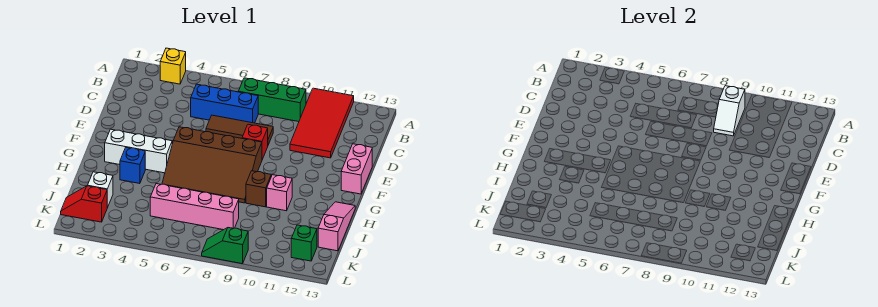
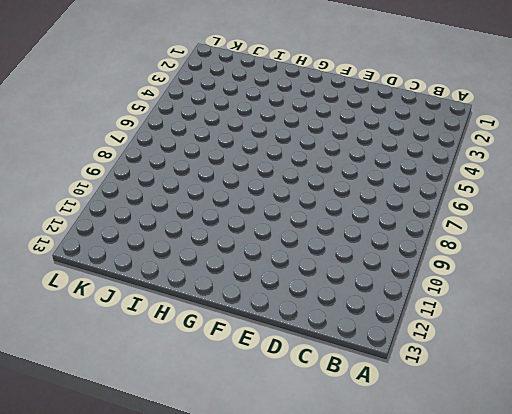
none -> yellow 1x1 brick [160,48,186,84]
none -> red 2x4 tile [290,88,354,158]
none -> green 1x3 brick [238,78,306,122]

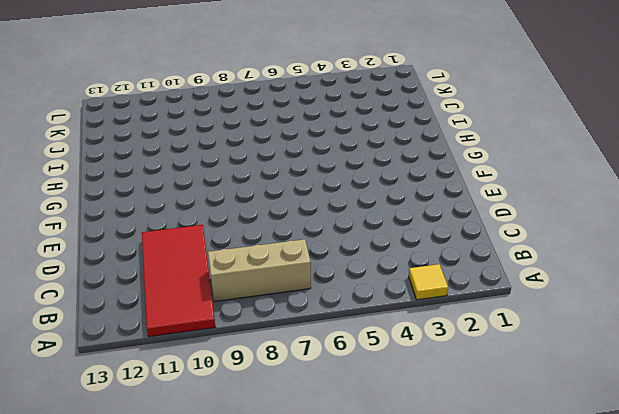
yellow 1x1 tile [409,264,448,300] -> yellow 1x1 brick [160,48,186,84]
tan 1x3 brick [208,239,311,302] -> green 1x3 brick [238,78,306,122]
none -> blue 1x3 brick [191,84,258,123]
none -> brown 1x3 tile [206,115,273,145]
none -> red 1x1 brick [242,124,268,160]

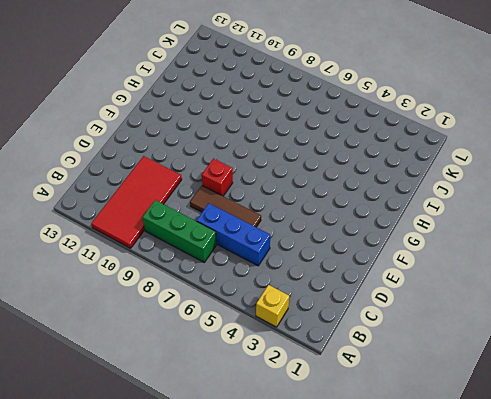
none -> pink 1x2 brick [341,144,372,194]
none -> brown 3x4 slope [162,127,262,203]
none -> white 1x3 brick [105,129,172,173]

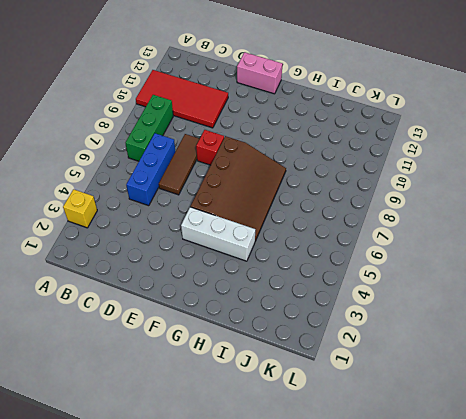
white 1x3 brick [181,207,255,261] -> white 1x3 brick turned to [105,129,172,173]
none -> blue 1x1 brick [120,148,145,184]
none -> brown 1x1 brick [246,171,271,207]
none -> pink 1x1 brick [267,175,292,211]

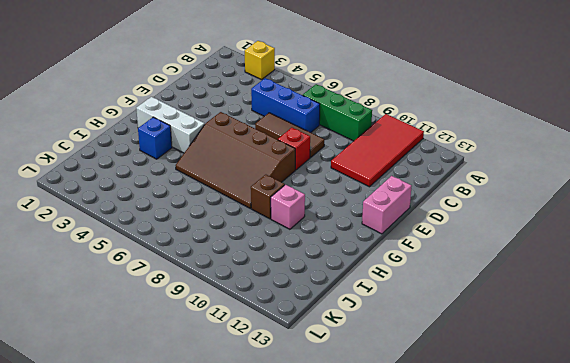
none -> pink 1x3 slope [318,202,355,251]
none -> white 1x1 brick [88,172,113,208]
none -> pink 1x4 brick [150,184,239,230]

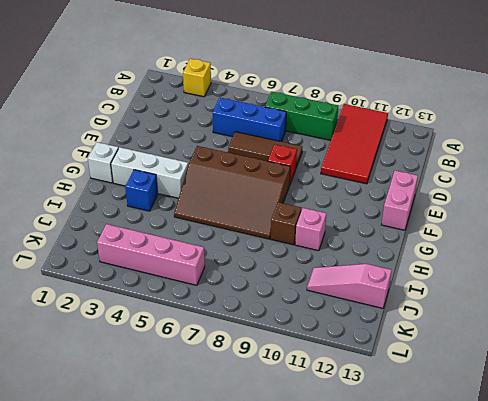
white 1x1 brick [88,142,118,183] -> white 1x1 brick moved to [88,172,113,208]
pink 1x3 slope [307,264,392,308] -> pink 1x3 slope turned to [318,202,355,251]
pink 1x4 brick [97,224,205,285] -> pink 1x4 brick moved to [150,184,239,230]
none -> red 1x2 slope [61,186,107,222]
none -> green 1x1 brick [291,225,317,261]
none -> green 1x2 slope [202,228,248,264]

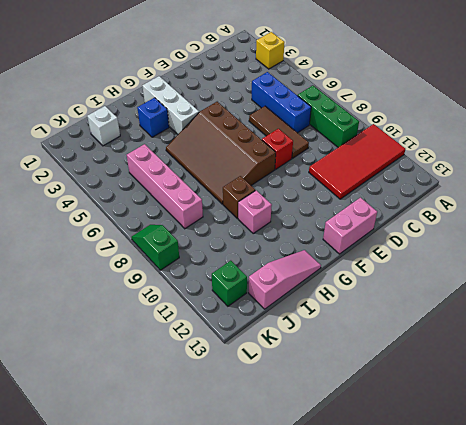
none -> red 1x2 slope [61,186,107,222]
none -> white 1x2 slope [714,86,745,136]

